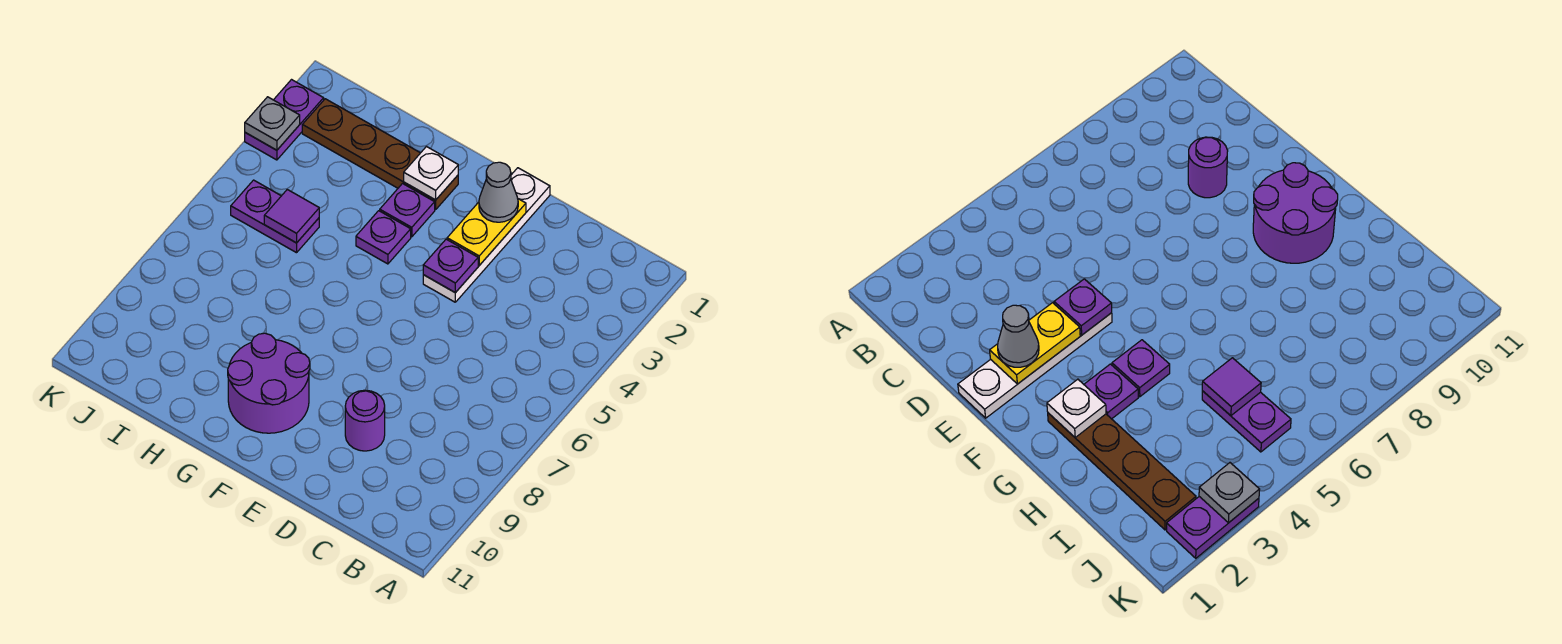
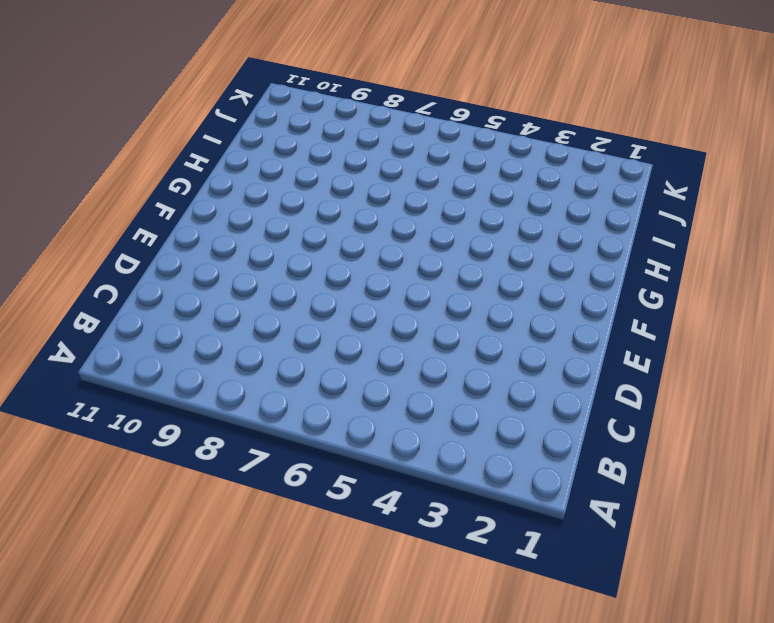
none -> purple 1x1 round brick [345,390,385,451]
none -> white 1x4 plate [423,168,550,302]
none -> purple 2x2 round brick [228,333,310,433]

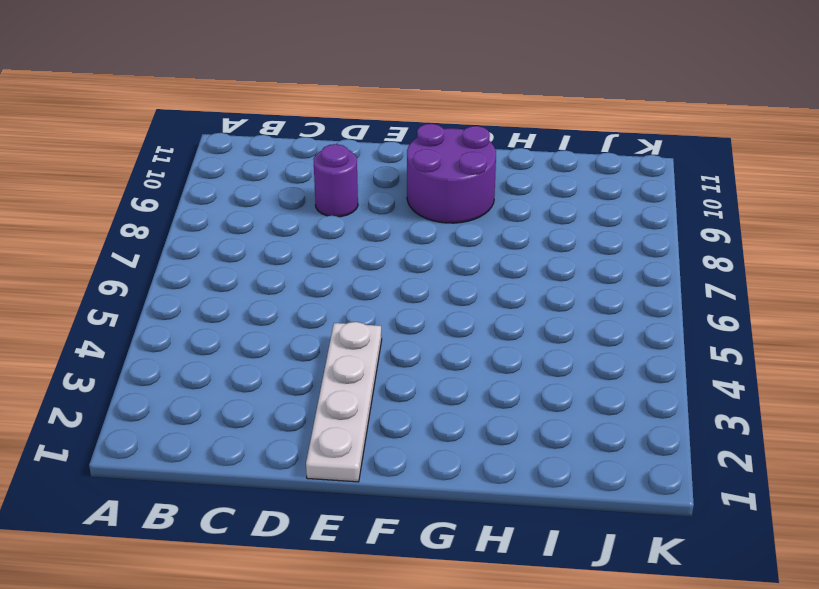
none -> brown 1x4 plate [302,99,458,210]
none -> purple 1x1 plate [380,184,435,237]
none -> purple 1x1 plate [356,211,411,264]

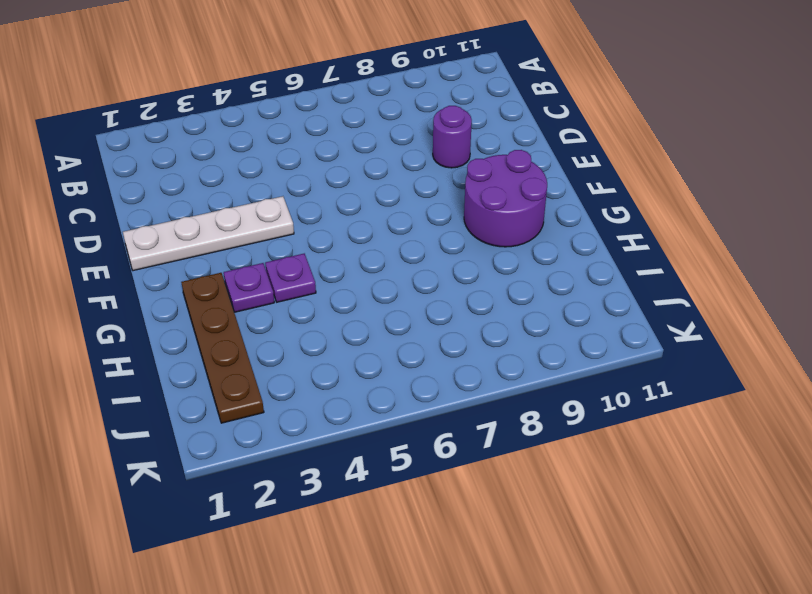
none -> purple 1x2 plate [231,180,319,253]
none -> purple 1x2 plate [245,80,324,160]
none -> yellow 1x2 plate [447,199,526,265]

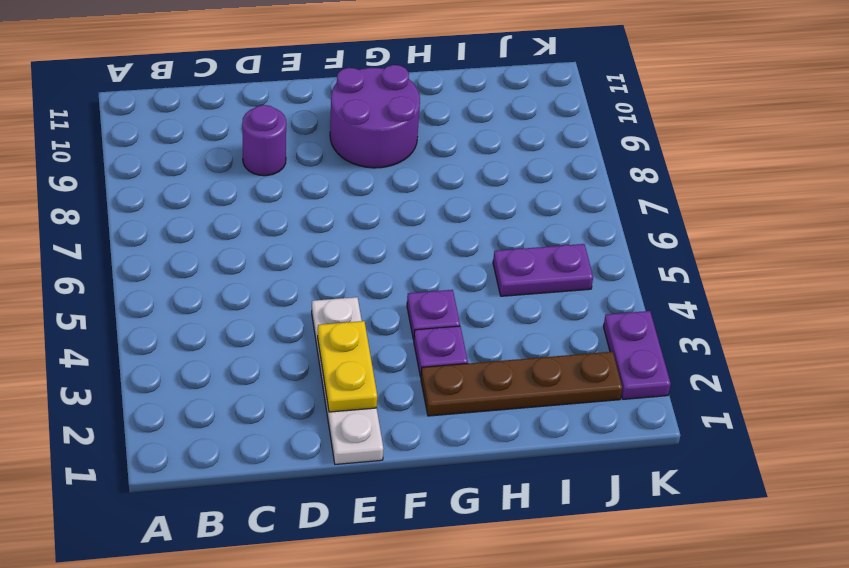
none -> purple 1x1 plate [423,239,478,293]
none -> white 1x1 plate [404,147,458,200]
none -> purple 1x1 tile [264,190,319,243]

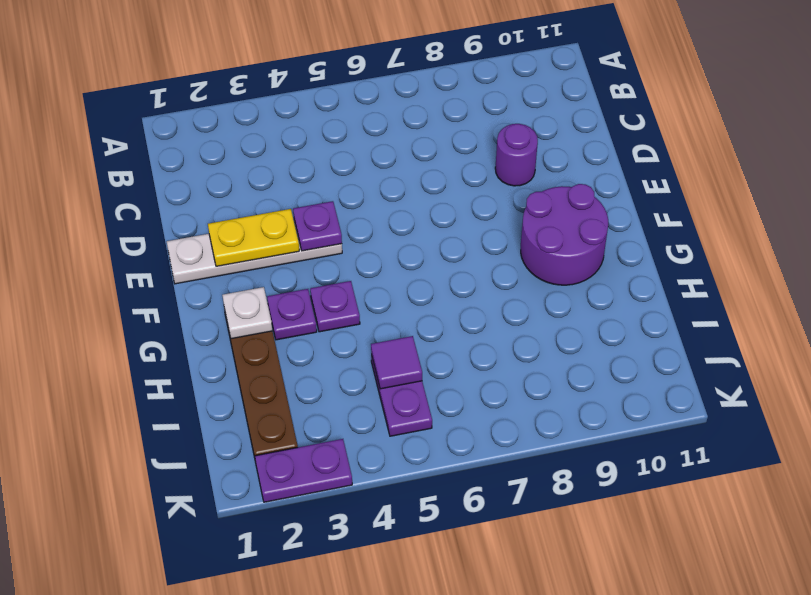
none -> grey 1x1 plate [245,97,300,150]
none -> grey 1x1 cone [479,162,518,222]

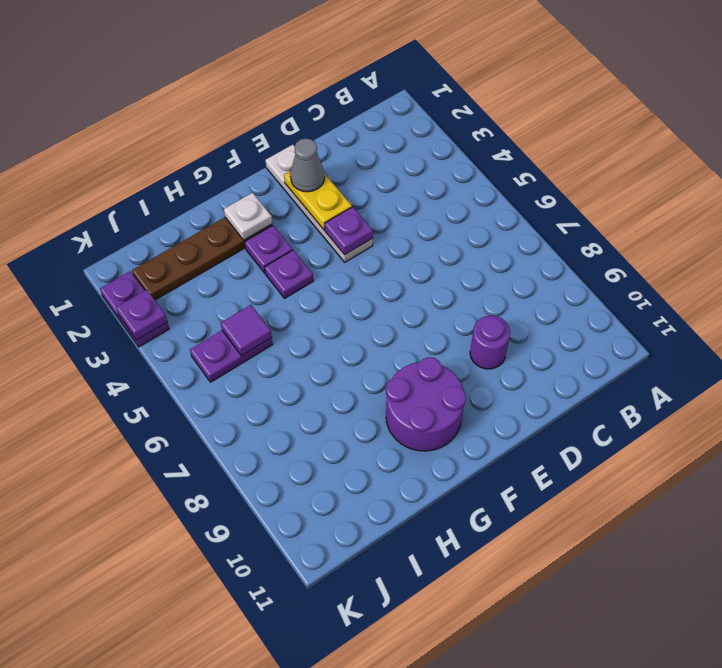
purple 1x1 plate [116,290,167,340] -> grey 1x1 plate [245,97,300,150]

